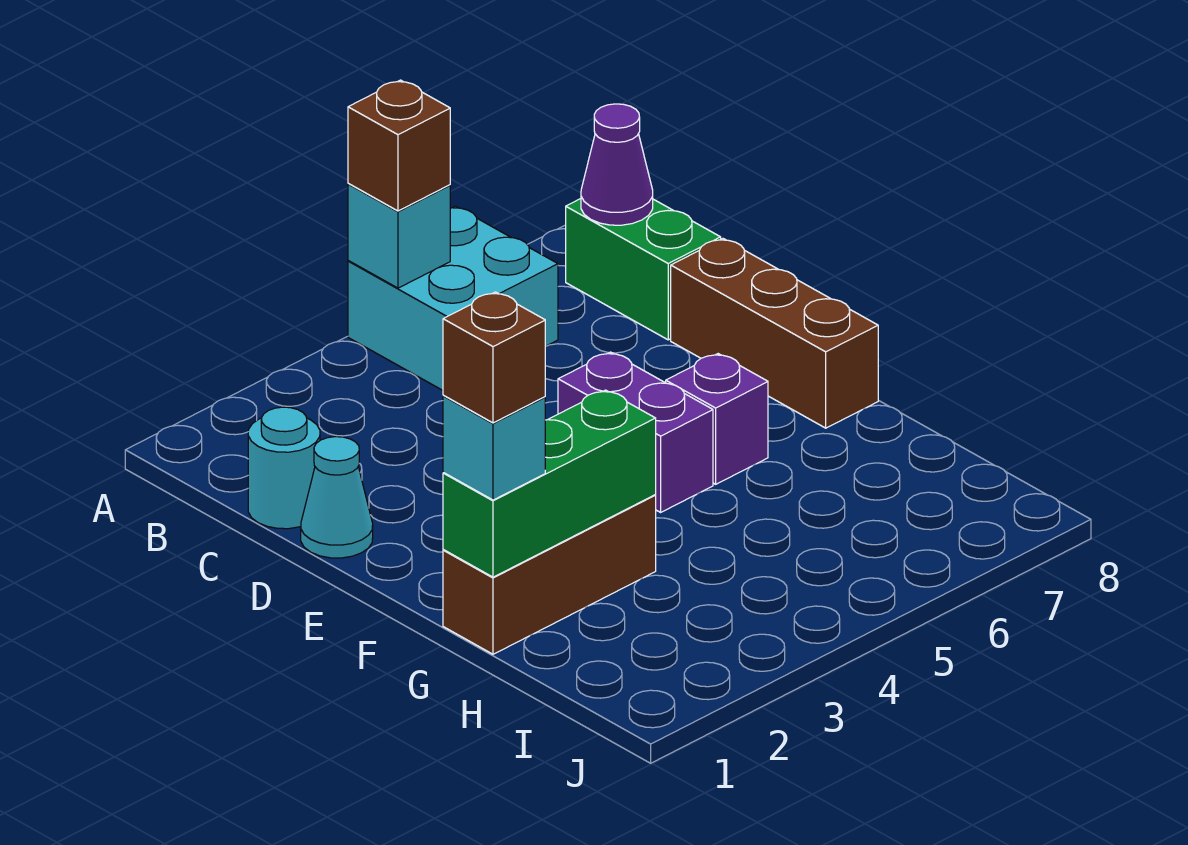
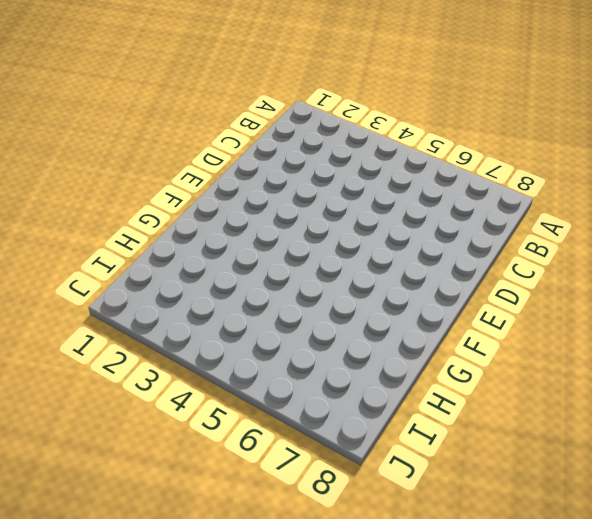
none -> cyan 2x2 brick [348,206,558,390]
none -> green 1x2 brick [566,199,721,340]
none -> cyan 1x1 round brick [248,407,320,529]

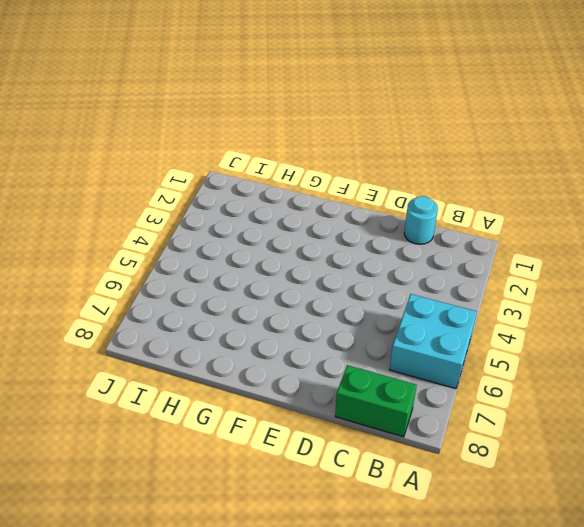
none -> cyan 1x1 cone [301,437,373,558]
none -> brown 1x3 brick [671,239,878,428]
none -> purple 1x2 brick [558,352,713,512]

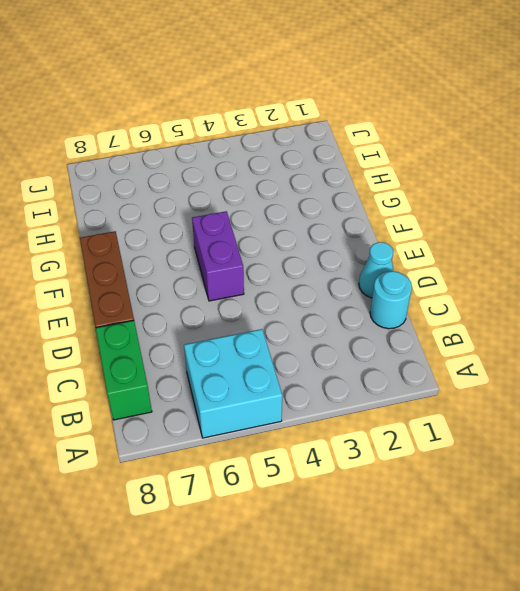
none -> purple 1x1 brick [666,354,768,484]
none -> brown 1x3 brick [443,495,656,654]
none -> cyan 1x1 brick [348,184,450,288]

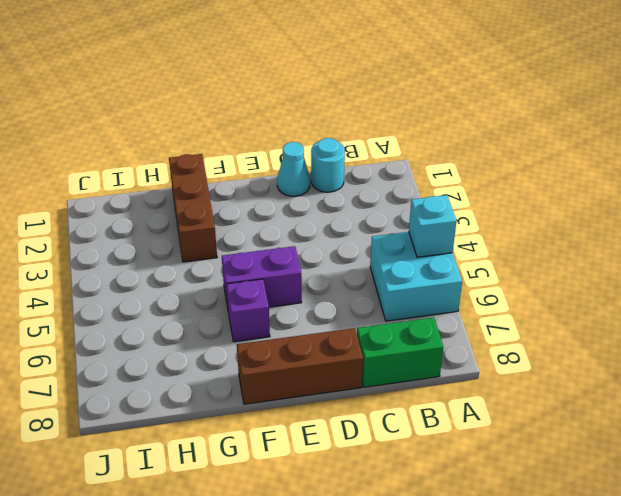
none -> purple 1x1 cone [581,104,653,225]
none -> green 1x3 brick [443,390,656,577]
none -> brown 1x1 brick [348,80,450,211]

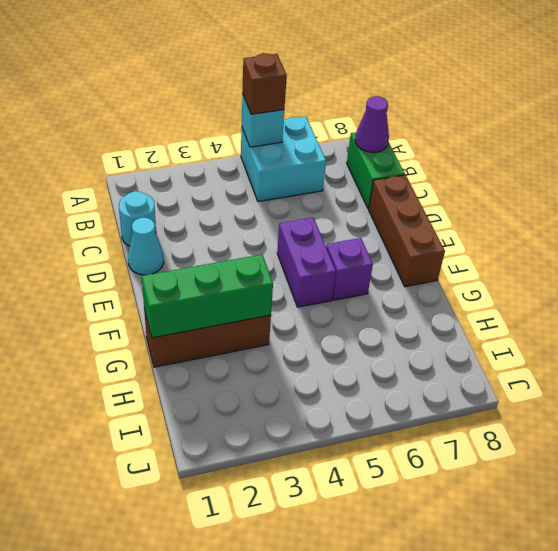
none -> cyan 1x1 brick [443,396,545,500]
none -> brown 1x1 brick [443,292,545,423]

